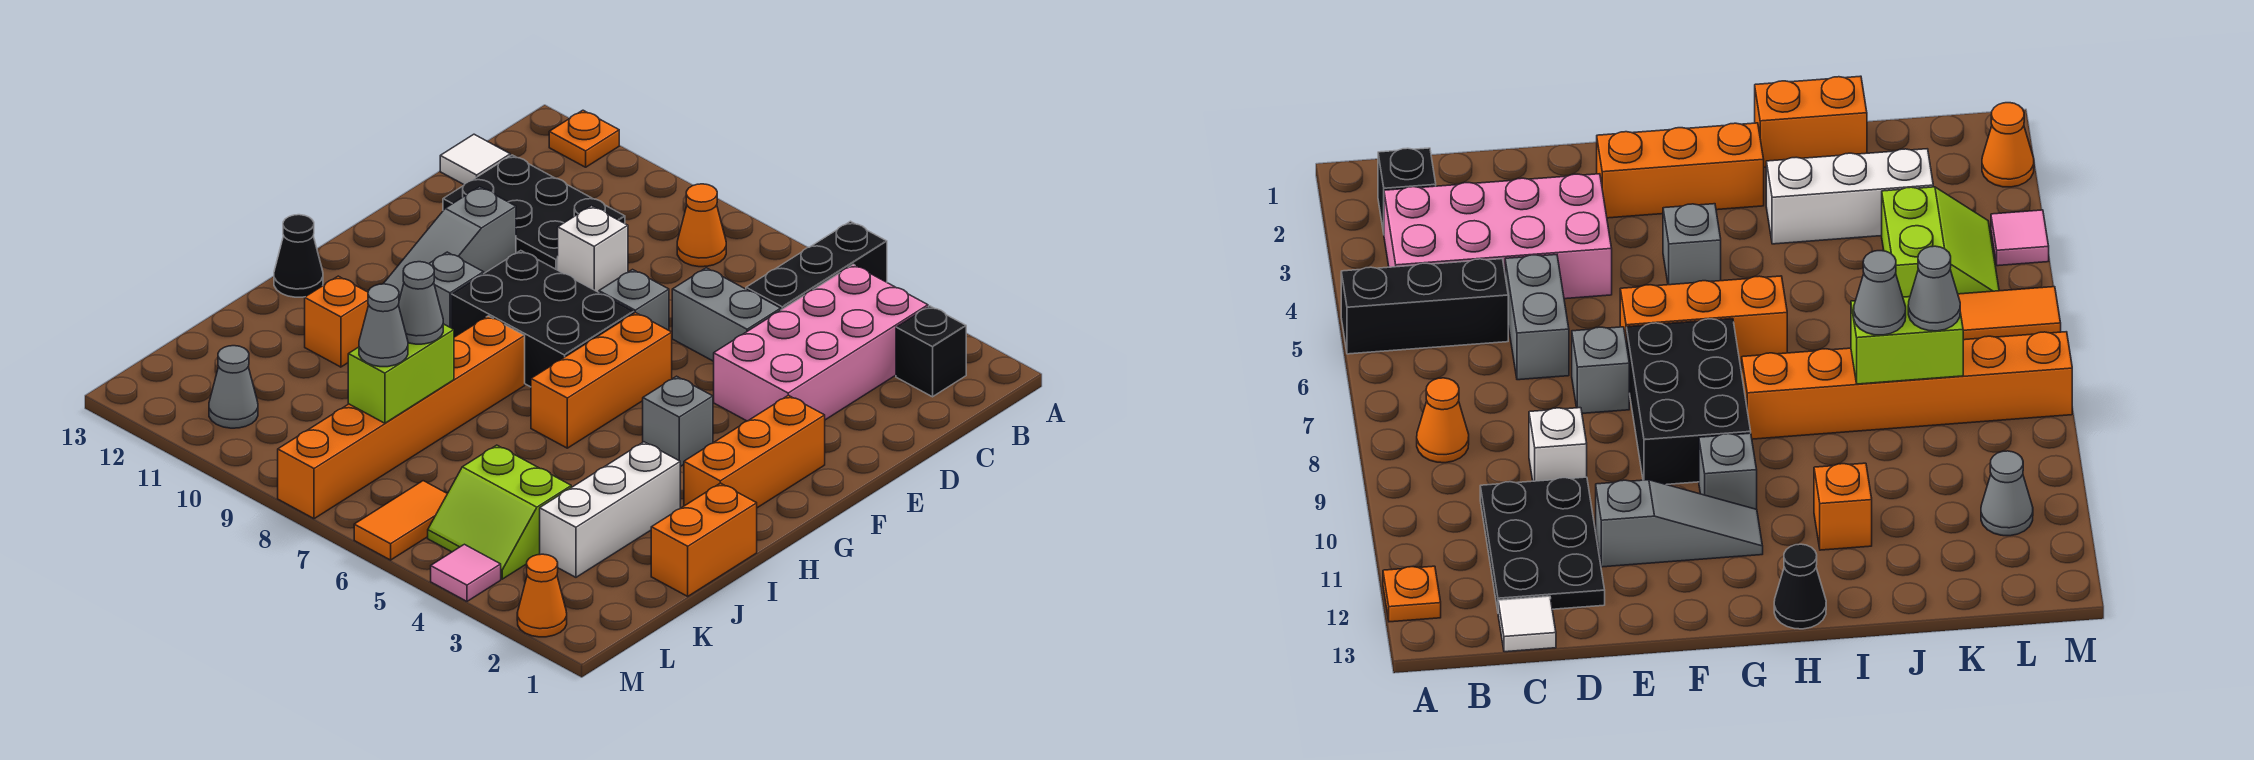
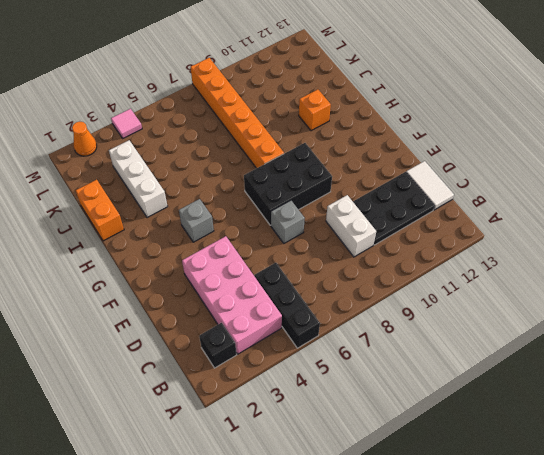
white 1x2 brick [326,195,376,257] -> white 1x1 brick [558,206,628,292]
white 1x2 tile [406,161,454,210] -> white 1x1 tile [440,134,510,185]
none -> orange 1x1 plate [549,110,619,167]
none -> orange 1x1 cone [677,184,726,267]
none -> grey 1x2 brick [672,268,781,361]

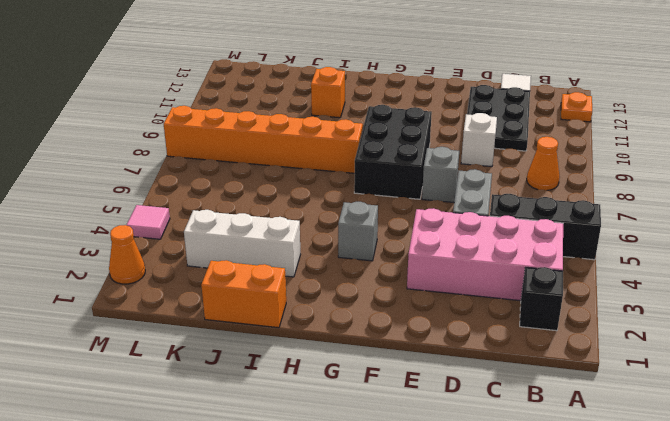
none -> grey 1x3 slope [383,187,516,300]
none -> orange 1x3 brick [684,395,825,508]
none -> orange 1x3 brick [531,313,672,448]

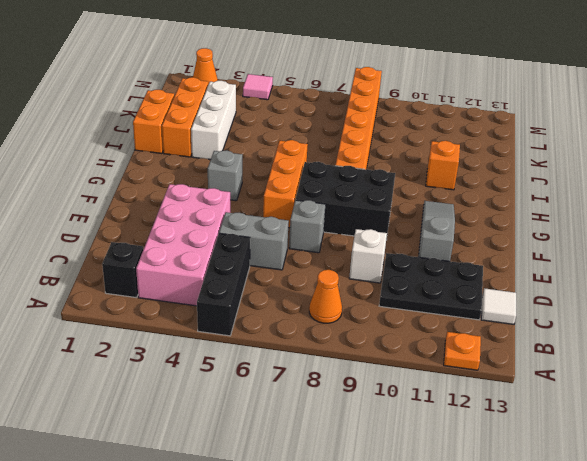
orange 1x3 brick [162,77,209,157] -> orange 1x3 brick moved to [684,395,825,508]
none -> grey 1x1 brick [429,252,484,328]
none -> black 1x1 cone [274,215,323,297]
none -> lime 2x2 slope [428,445,571,579]

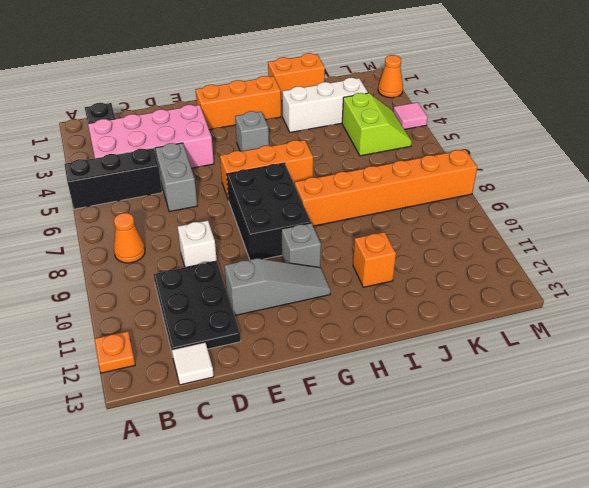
none -> grey 1x1 brick [599,270,669,330]
none -> black 1x1 cone [274,215,323,297]
none -> orange 1x2 tile [354,481,447,560]

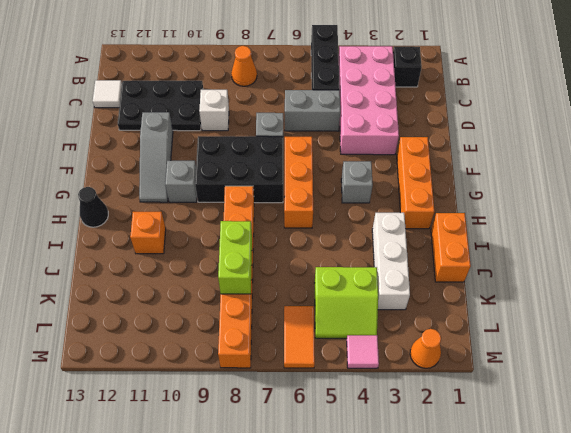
none -> orange 1x1 plate [549,110,619,167]
none -> grey 1x1 cone [209,346,258,428]
none -> grey 1x1 cone [399,262,443,344]

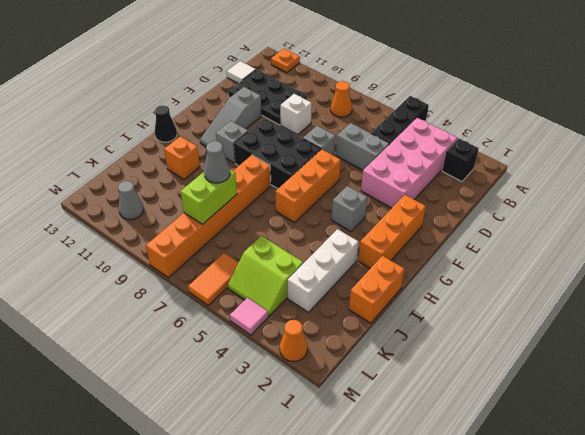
none -> grey 1x1 cone [359,284,408,367]

